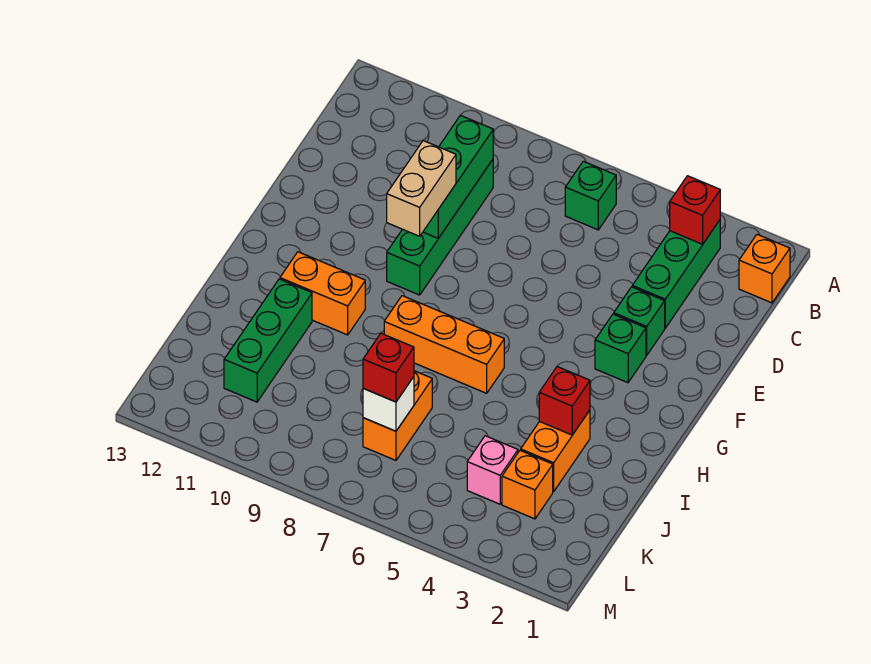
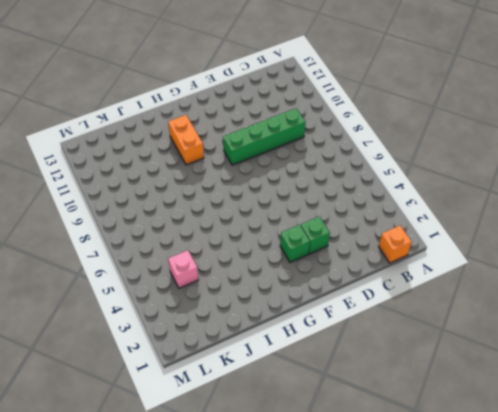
none -> green 1x3 brick [632,220,720,328]
none -> green 1x1 brick [565,161,616,230]
none -> orange 1x3 brick [384,296,504,393]

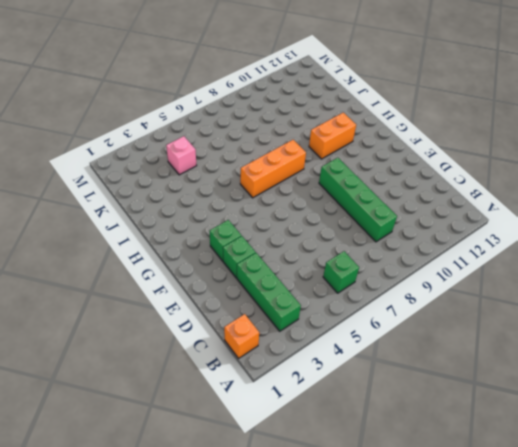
none -> orange 1x2 brick [521,410,590,492]
none -> green 1x3 brick [224,279,312,402]
none -> orange 1x2 brick [363,371,432,460]

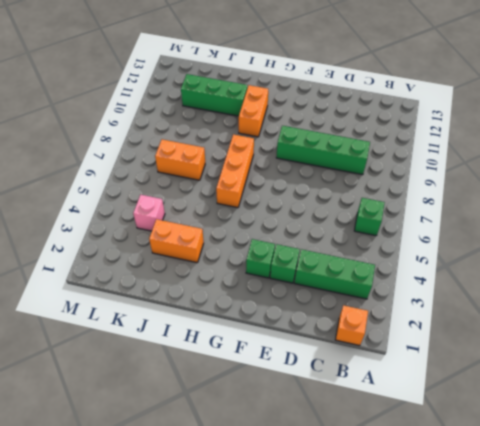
none -> orange 1x1 brick [502,450,553,519]
none -> red 1x1 brick [670,176,720,244]
none -> green 1x3 brick [423,115,493,238]

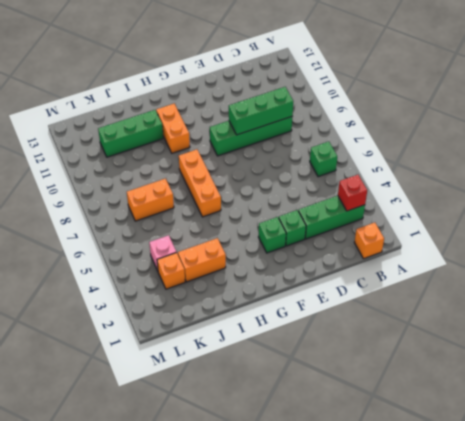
none -> red 1x1 brick [539,367,590,435]
none -> white 1x1 brick [363,377,414,431]
none -> tan 1x2 brick [387,141,456,236]

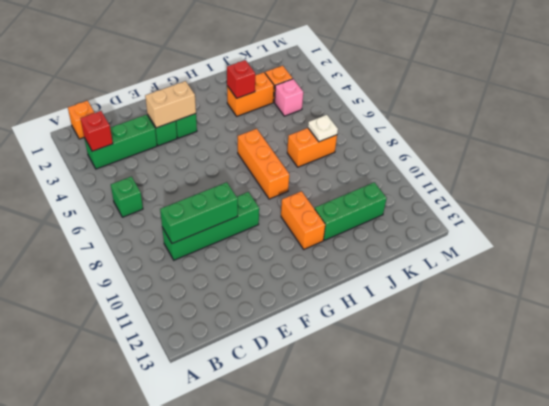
tan 1x2 brick [145,81,196,128] -> tan 1x2 brick moved to [387,141,456,236]
white 1x1 plate [308,115,338,142] -> white 1x1 brick [363,377,414,431]
none -> red 1x1 brick [363,333,414,402]

